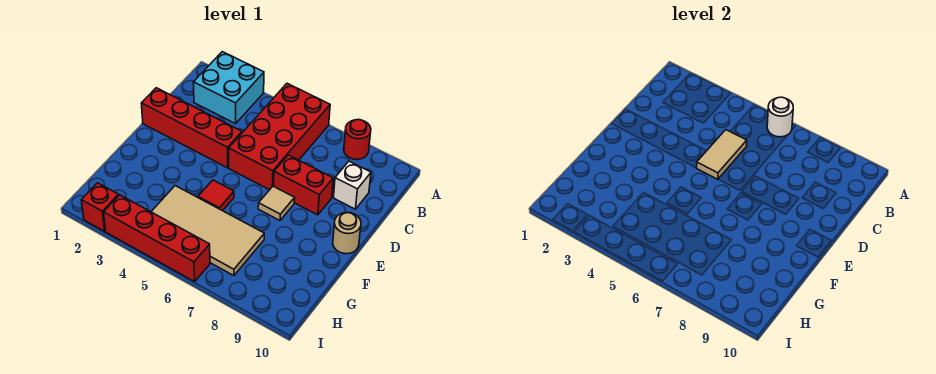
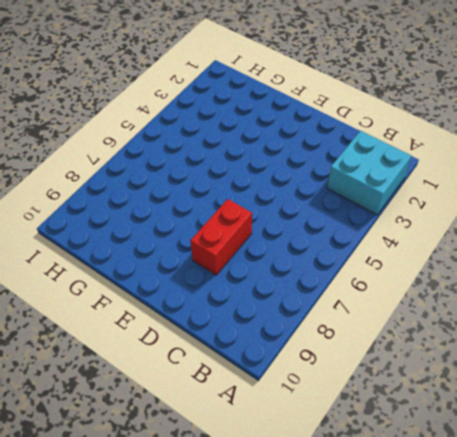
none -> red 2x4 brick [229,83,330,190]
none -> red 1x1 round brick [344,119,371,160]
none -> white 1x1 brick [333,161,371,209]

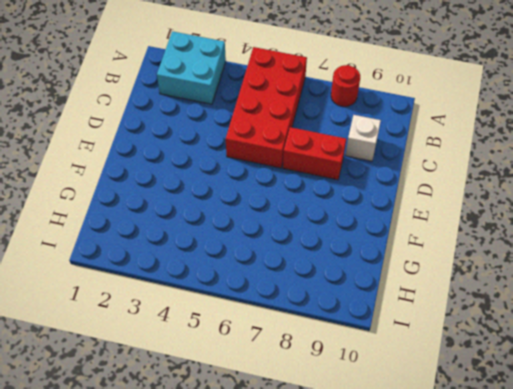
none -> red 1x4 brick [141,88,242,168]
none -> tan 1x1 tile [258,186,295,220]
none -> tan 1x1 round brick [333,212,361,254]

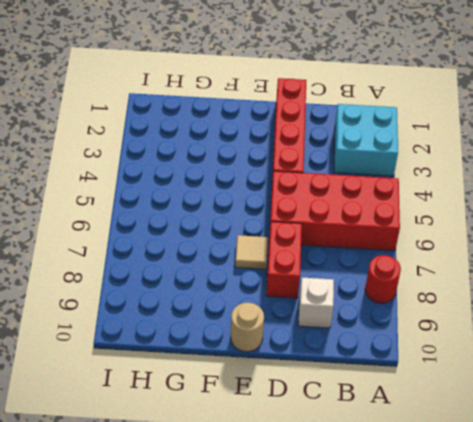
none -> red 1x1 tile [198,180,234,211]
none -> tan 2x4 tile [151,186,264,276]
none -> red 1x1 brick [81,183,119,231]

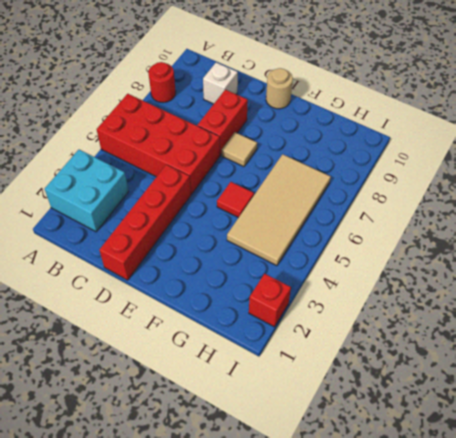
none -> red 1x4 brick [104,195,210,282]
none -> white 1x1 round brick [767,97,793,137]
none -> tan 1x2 tile [697,130,747,179]

